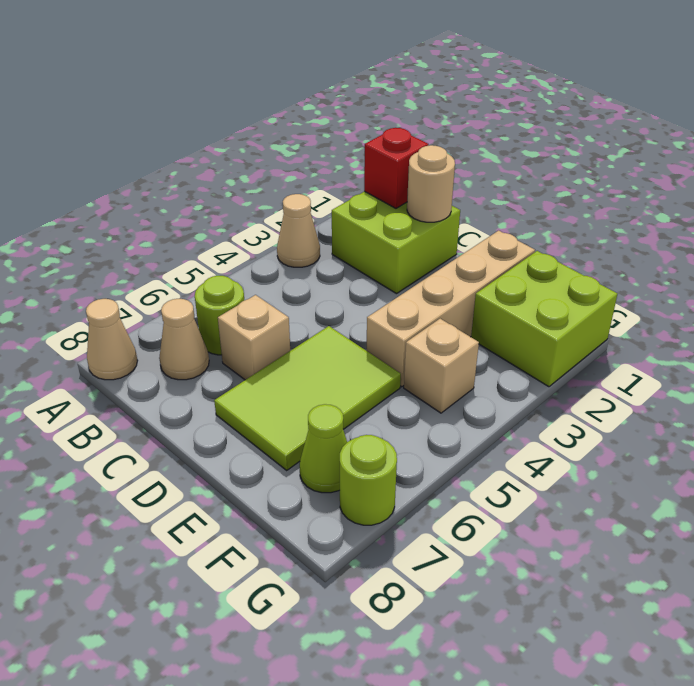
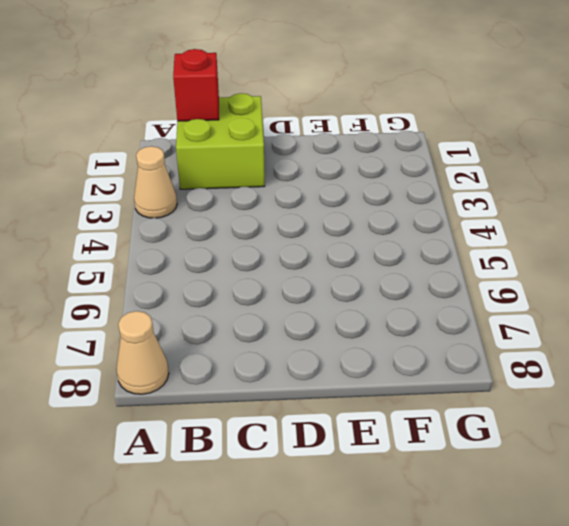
none -> lime 1x1 round brick [195,276,244,355]
none -> tan 1x1 cone [159,299,209,380]
none -> tan 1x1 brick [218,295,290,380]

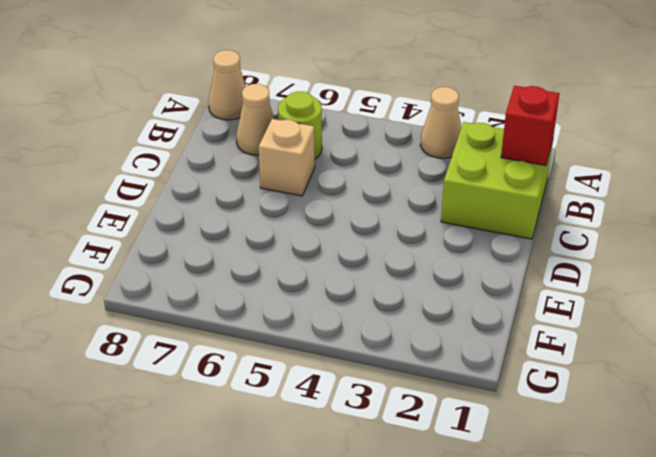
none -> lime 2x3 tile [214,326,401,470]
none -> tan 1x4 brick [366,230,535,387]
none -> lime 2x2 brick [471,251,617,387]

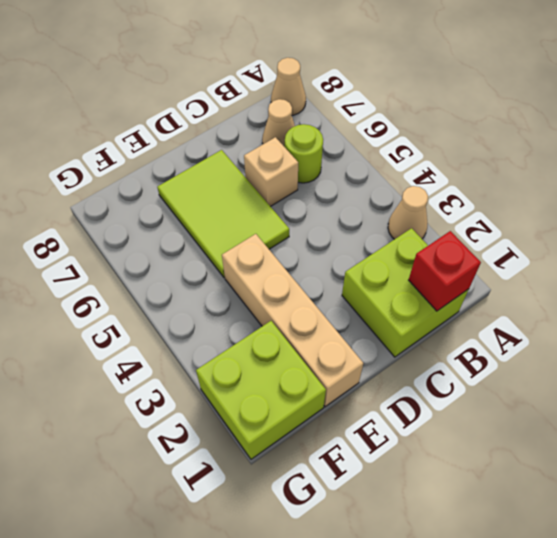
none -> tan 1x1 brick [404,319,479,413]
none -> lime 1x1 cone [300,404,347,493]
none -> lime 1x1 round brick [340,435,397,525]

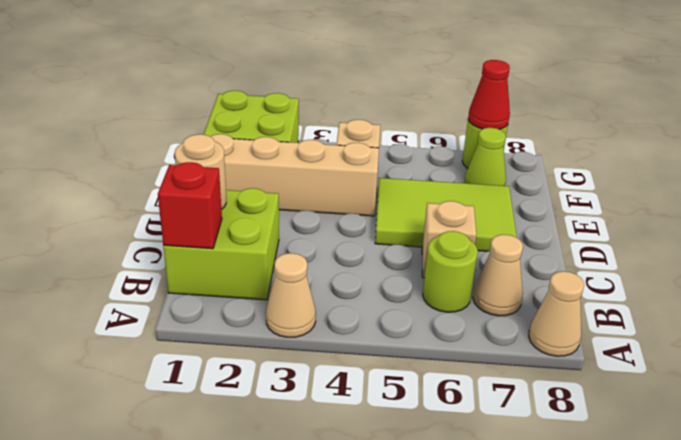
red 1x1 cone [468,60,510,129] -> none

